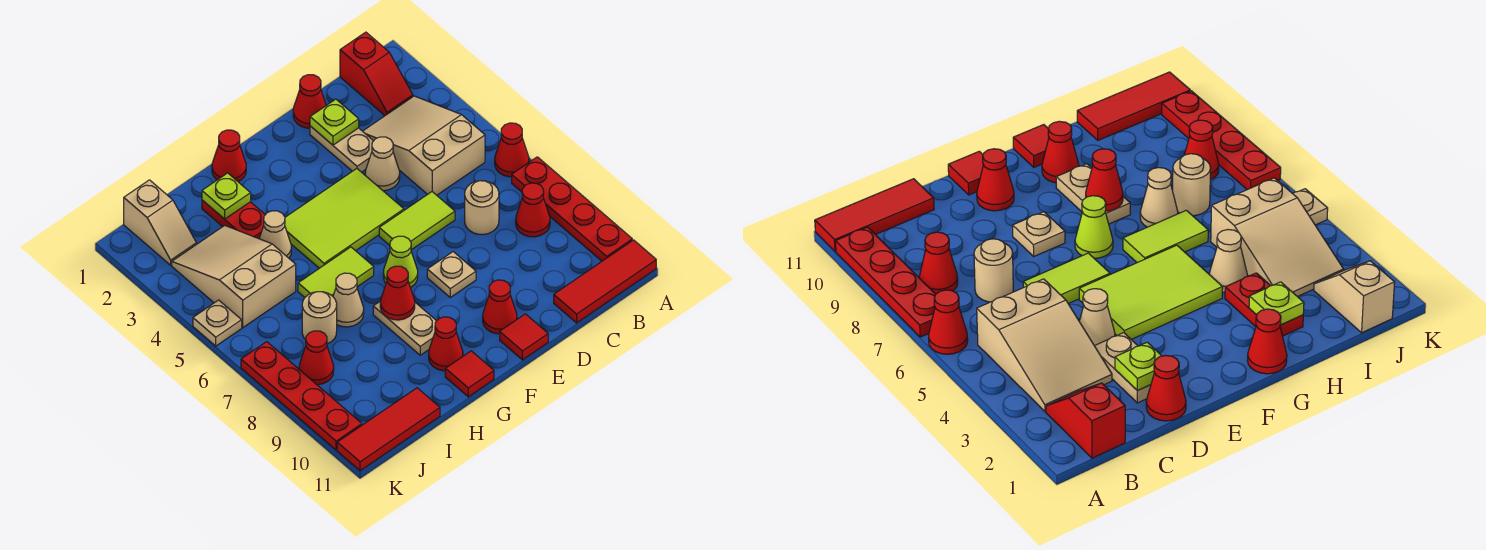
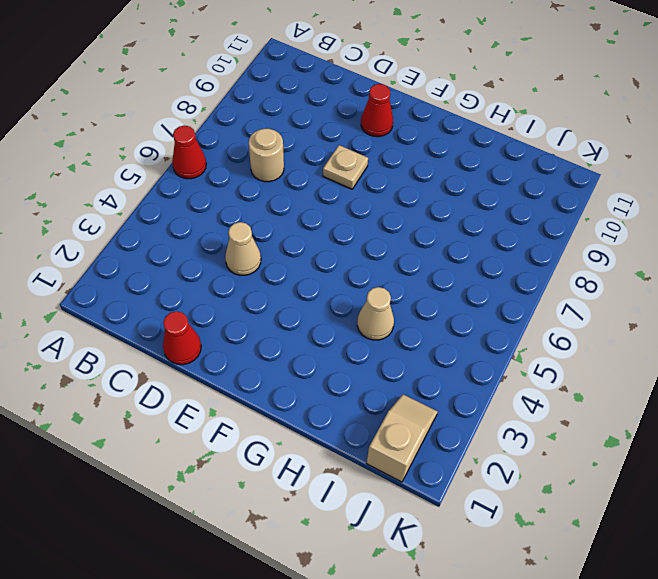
none -> red 1x4 plate [512,157,632,261]
none -> red 1x3 tile [554,240,656,323]
none -> red 1x2 slope [340,32,413,115]
none -> tan 2x3 slope [363,96,485,195]

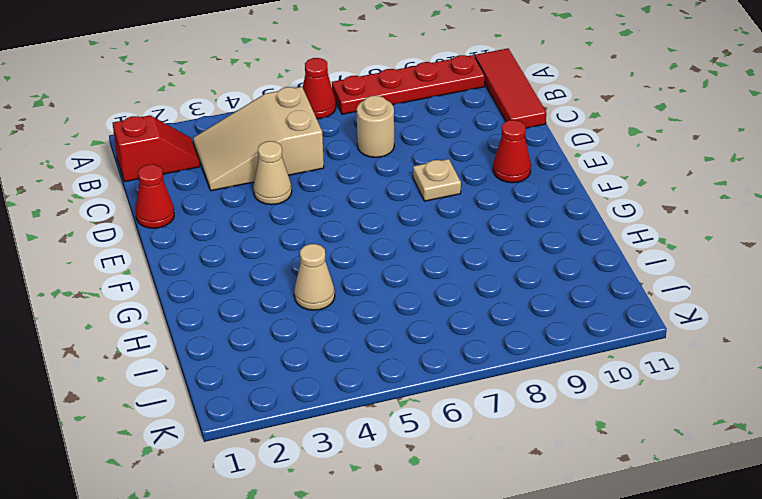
none -> red 1x1 cone [516,183,550,237]
none -> tan 1x2 plate [310,126,373,172]
none -> lime 1x2 tile [379,192,455,250]
none -> lime 2x3 tile [285,169,404,268]

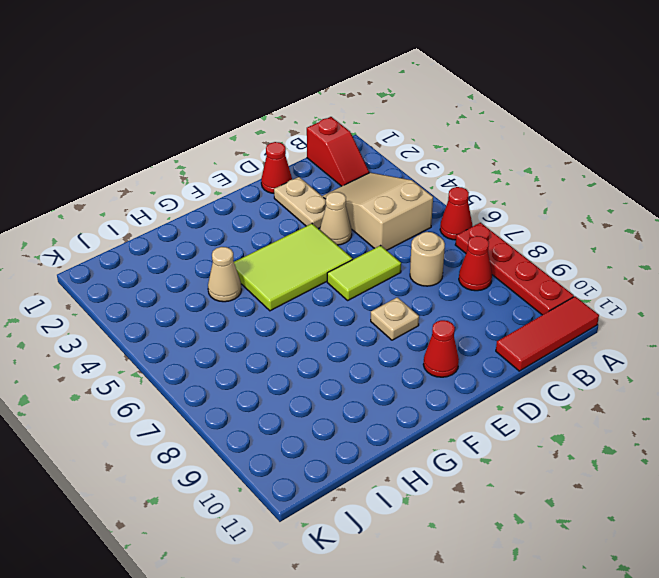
none -> red 1x1 tile [500,314,548,360]
none -> lime 1x1 cone [383,236,418,287]
none -> red 1x1 cone [212,130,246,182]
none -> lime 1x2 tile [298,247,374,297]

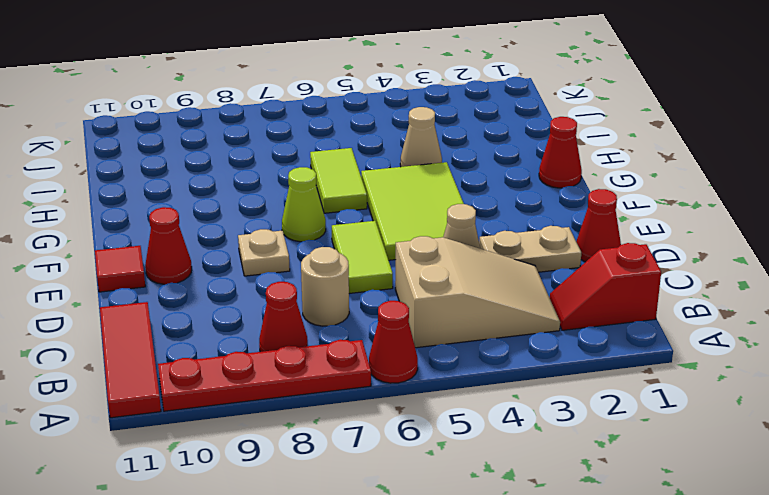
none -> tan 1x2 plate [373,301,436,355]
none -> red 1x1 cone [429,317,463,371]
none -> red 1x1 tile [445,351,494,397]
none -> red 1x2 plate [202,200,265,239]

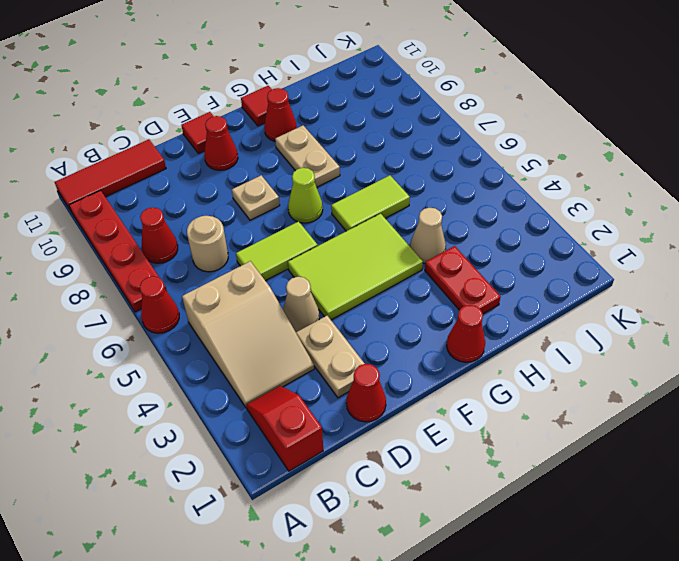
none -> tan 1x1 cone [333,273,364,327]
none -> tan 2x3 slope [172,225,296,328]
none -> tan 1x1 round brick [302,292,337,344]
none -> red 1x3 tile [337,388,440,471]

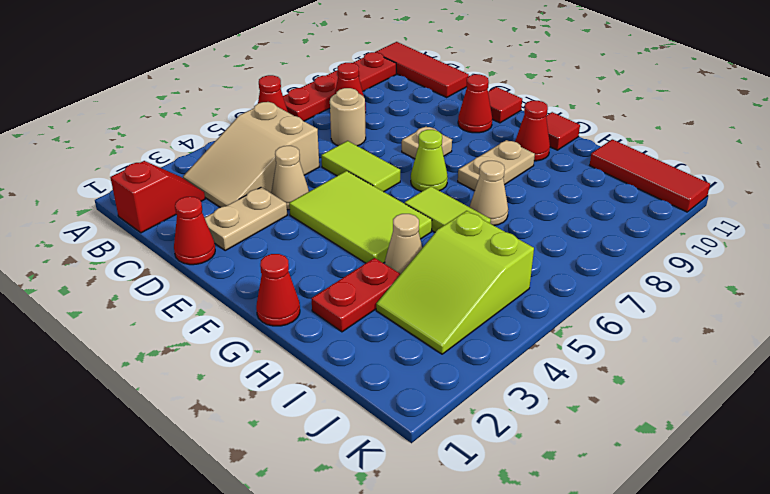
lime 2x3 slope [376,211,534,354] -> tan 2x3 slope [172,225,296,328]
none -> tan 1x1 round brick [302,292,337,344]
none -> tan 1x2 slope [124,180,196,265]
none -> red 1x1 cone [299,331,334,385]
none -> tan 1x1 plate [193,300,242,346]

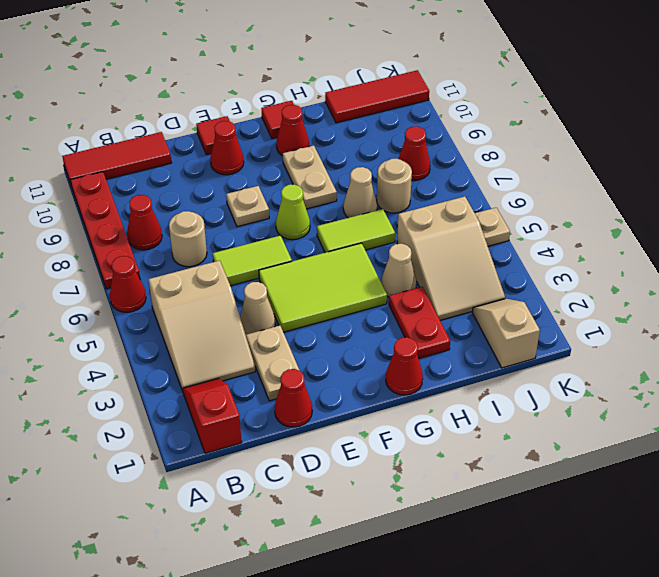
none -> red 1x4 plate [241,342,362,450]
none -> lime 1x1 plate [310,99,359,145]
none -> red 1x1 cone [380,266,415,320]
none -> lime 1x1 plate [202,173,251,219]

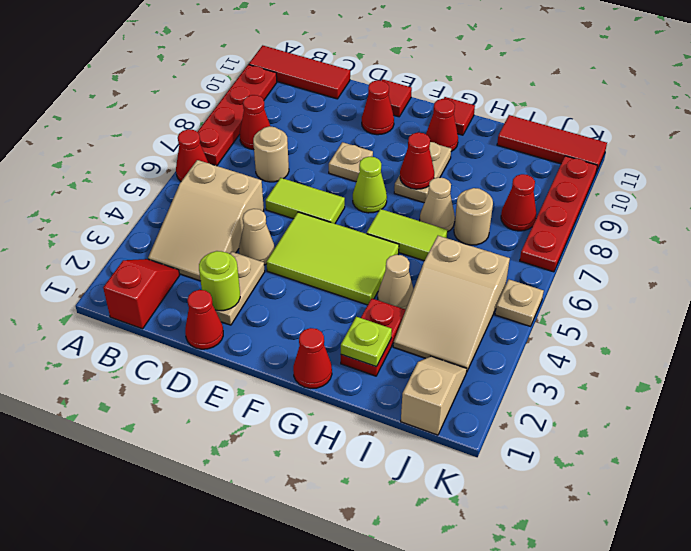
lime 1x1 round brick [199,251,240,311] -> lime 1x1 plate [310,99,359,145]

